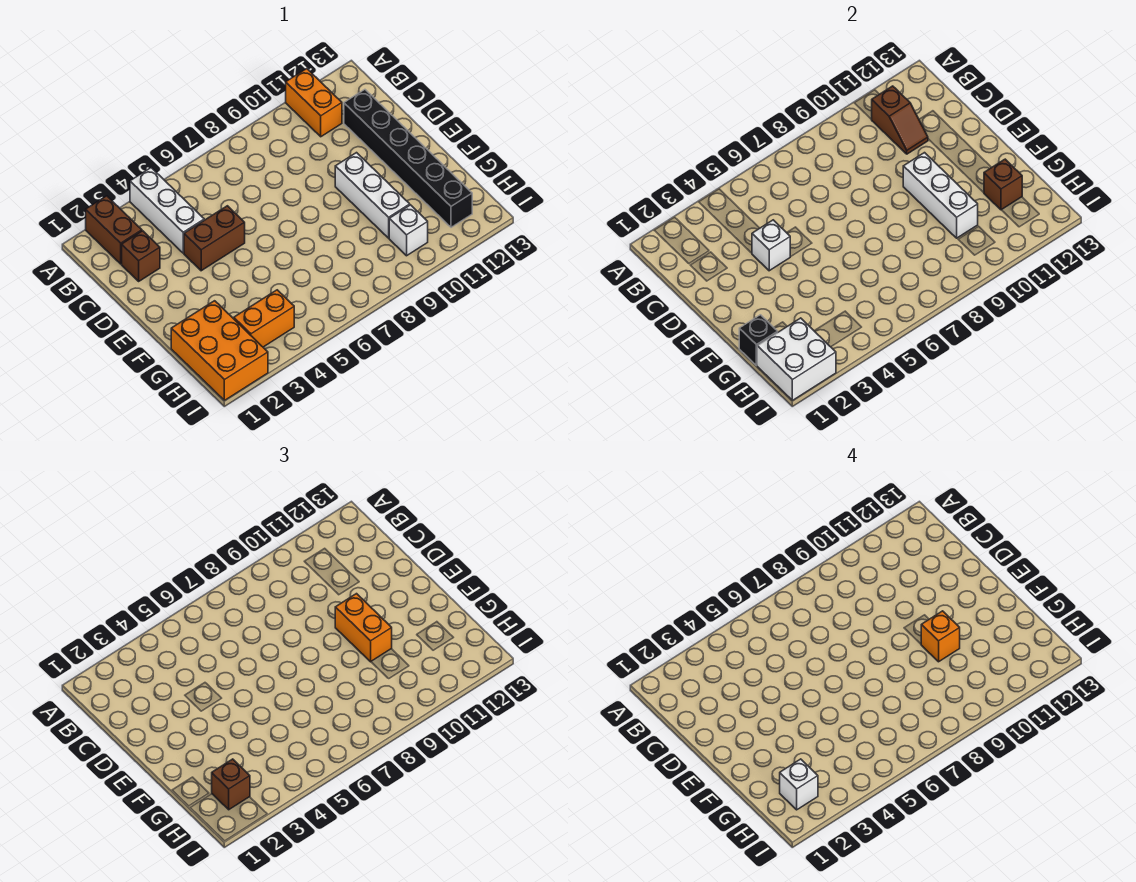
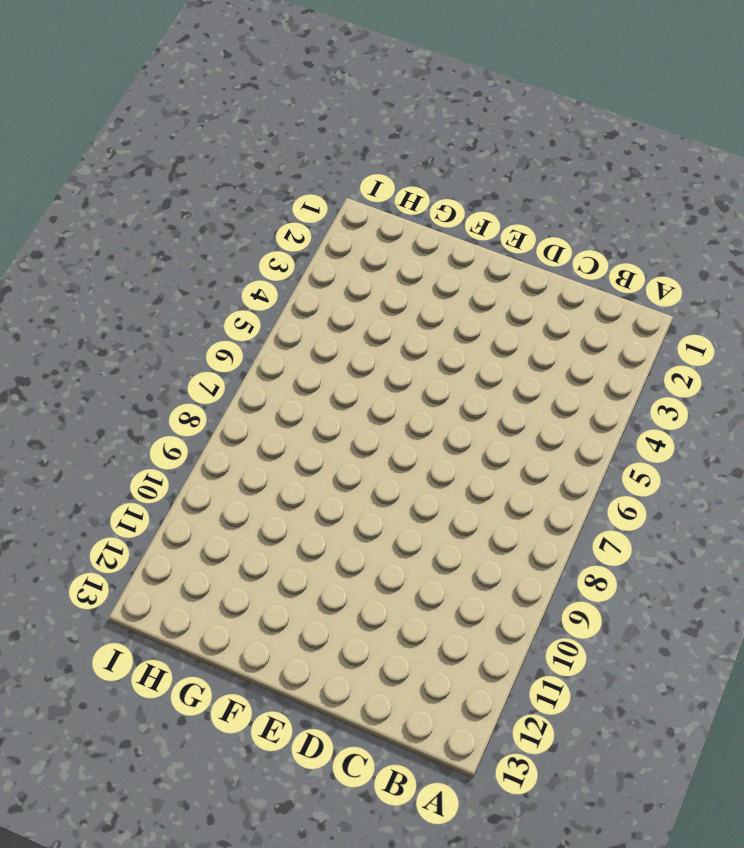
none -> brown 1x2 brick [86,196,142,264]
none -> white 1x3 brick [130,168,204,253]
none -> orange 1x2 brick [286,69,342,137]

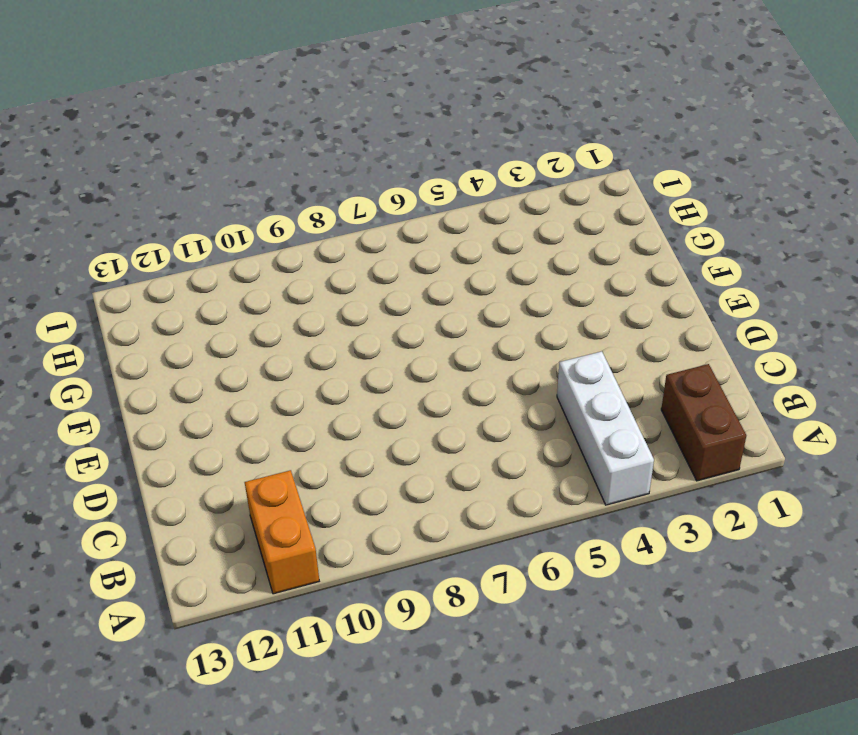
none -> brown 1x1 brick [122,231,160,281]
none -> black 1x6 brick [344,90,472,227]
none -> brown 1x2 brick [184,206,245,271]

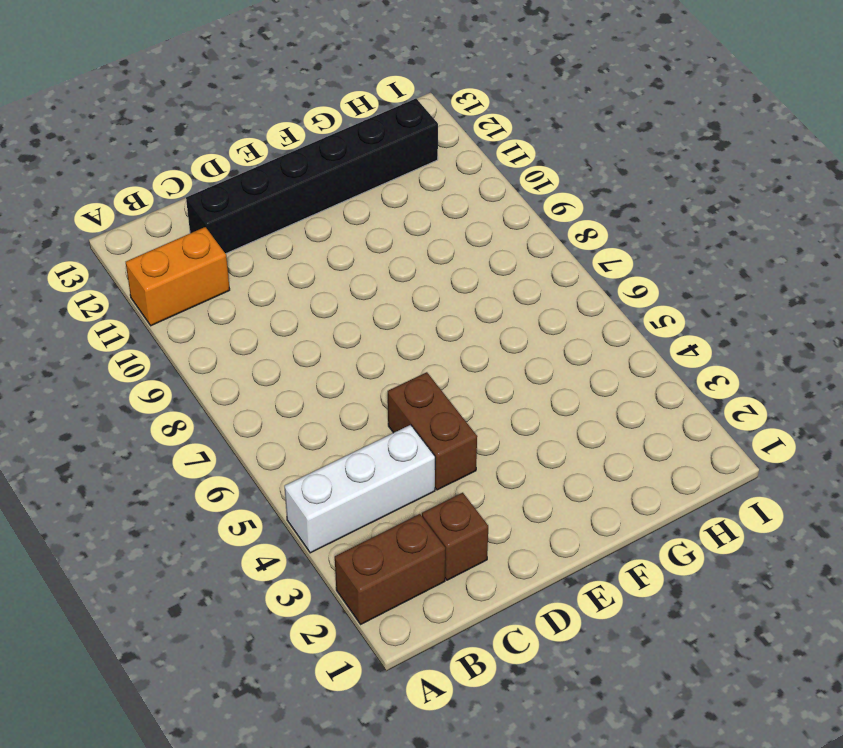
none -> white 1x3 brick [335,153,410,238]
none -> orange 2x3 brick [171,301,268,400]
none -> orange 1x2 brick [234,290,294,347]

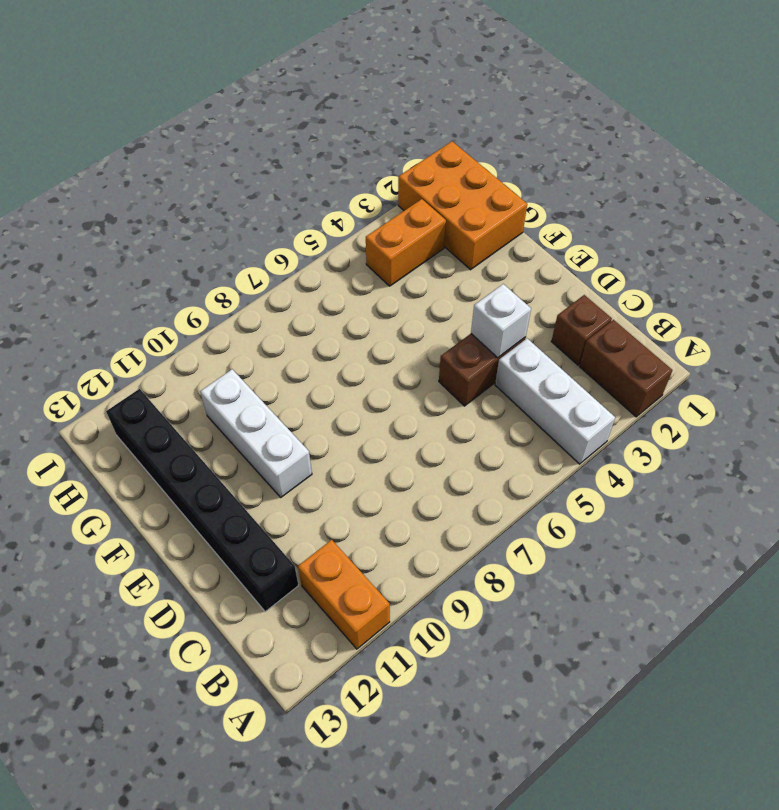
none -> white 1x1 brick [389,205,428,256]
none -> brown 1x2 slope [871,86,928,154]
none -> white 1x3 brick [903,153,978,238]

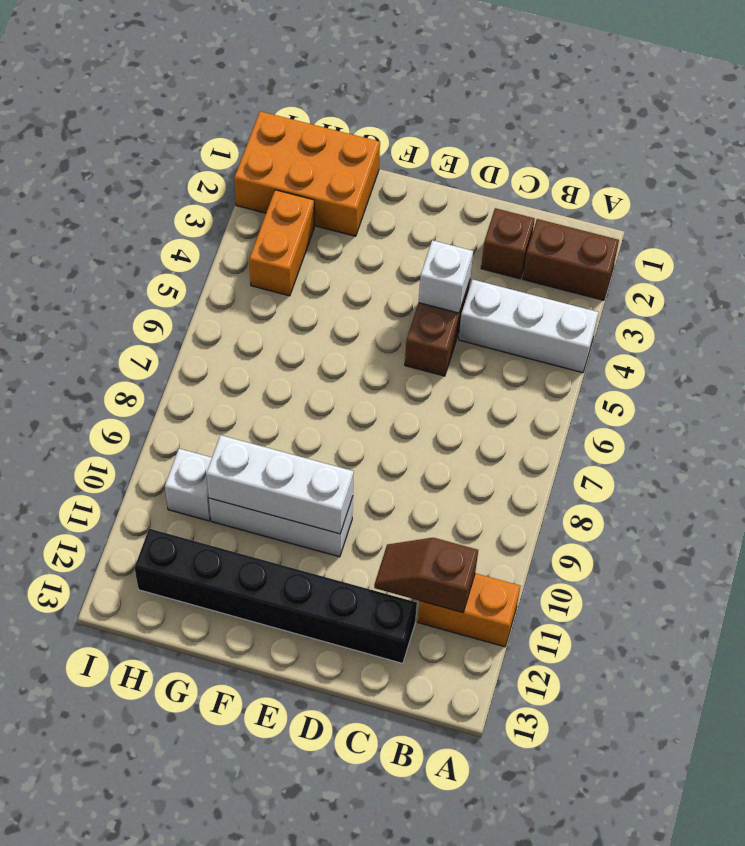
none -> black 1x1 brick [739,315,778,366]
none -> brown 1x1 brick [984,159,1022,210]
none -> white 2x2 brick [757,318,836,400]

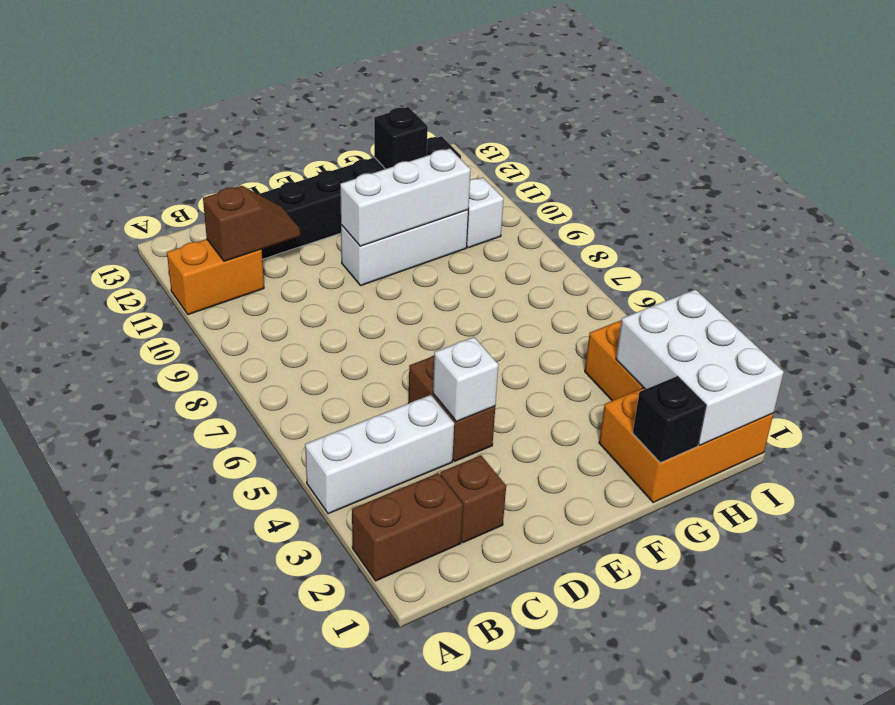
black 1x1 brick [374,107,428,169] -> brown 1x1 brick [984,159,1022,210]
white 2x3 brick [616,289,784,445] -> white 2x2 brick [757,318,836,400]
none -> orange 1x2 brick [335,594,392,662]
none -> brown 1x1 brick [212,759,250,810]
none -> orange 1x1 brick [921,611,960,662]

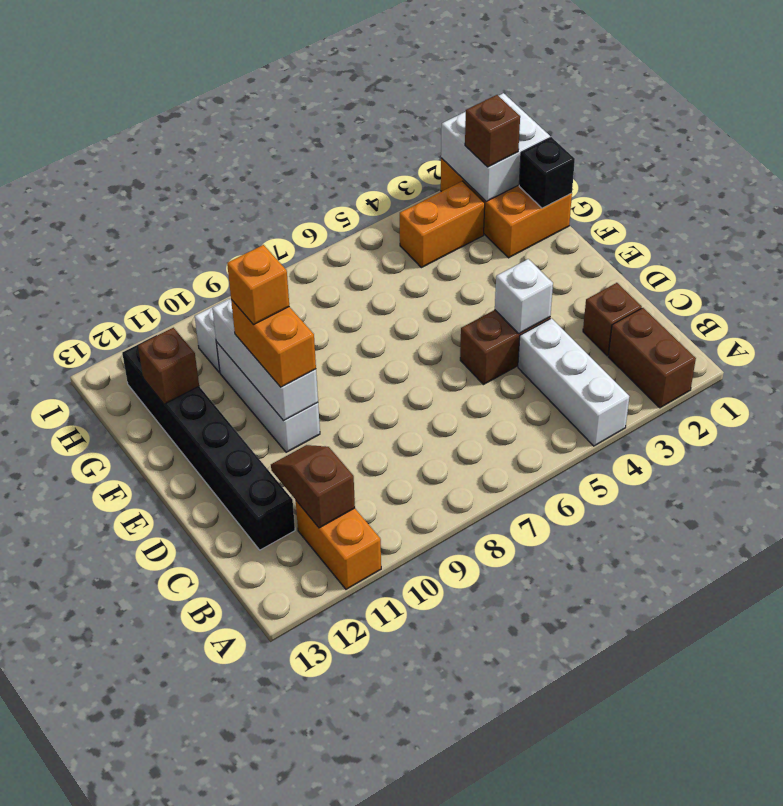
none -> white 1x1 brick [780,759,818,810]

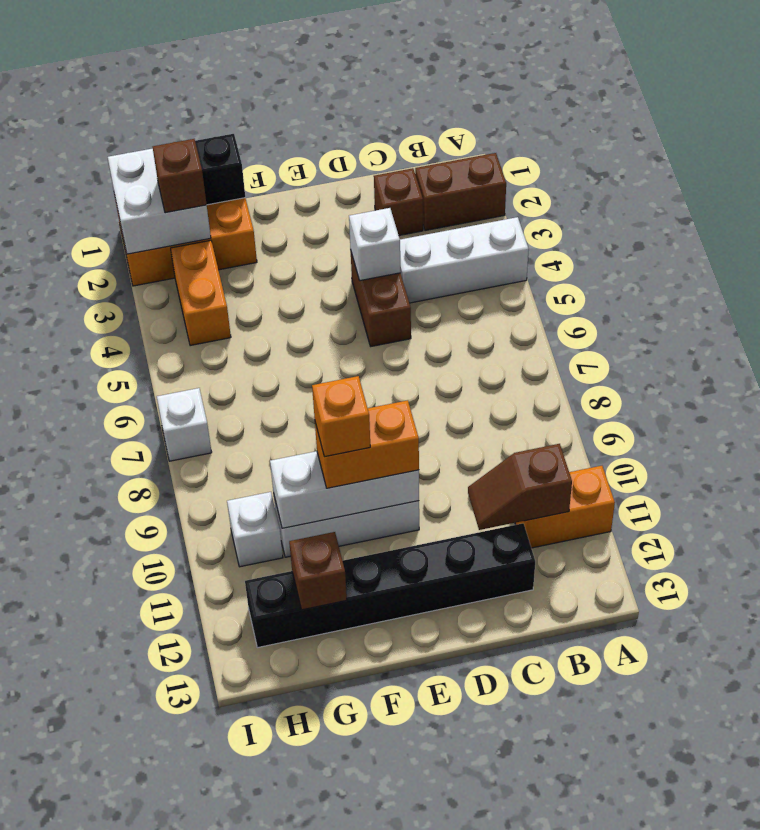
white 1x1 brick [157,388,212,461] -> white 1x1 brick moved to [780,759,818,810]

